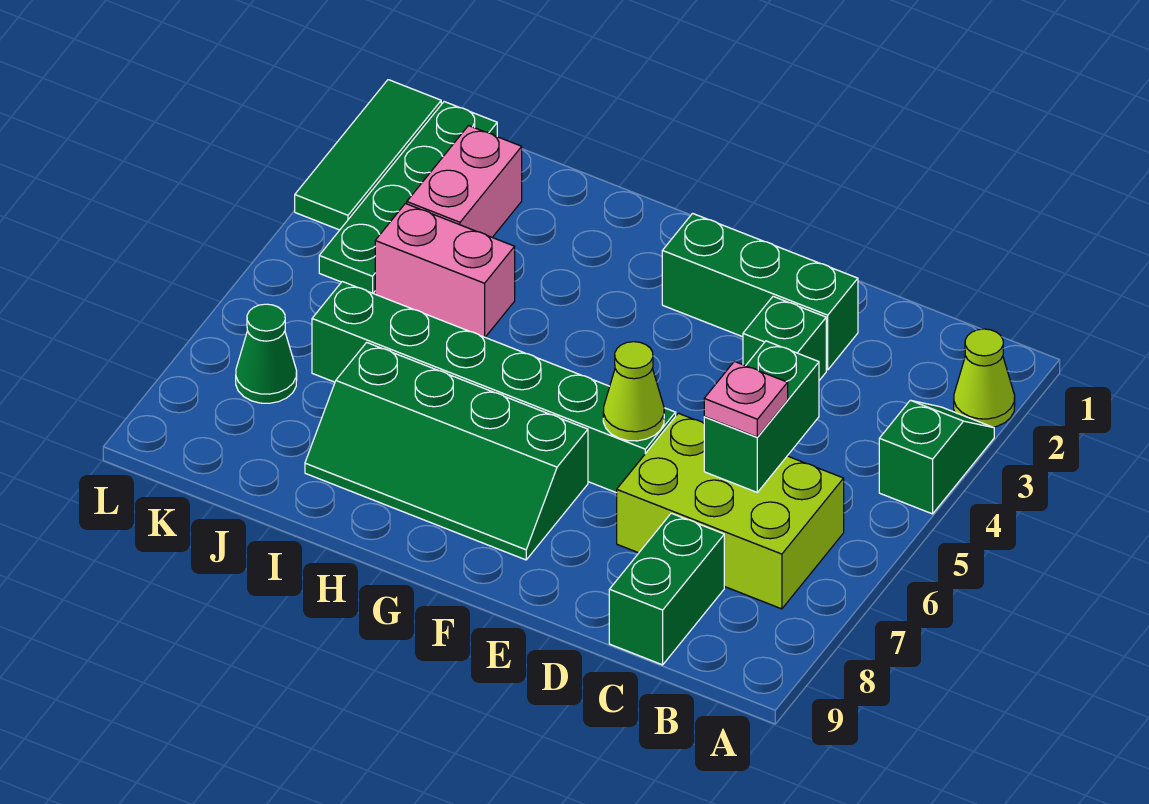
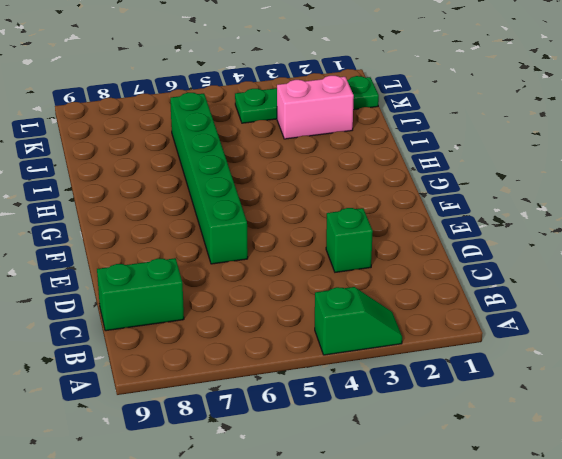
none -> lime 1x1 cone [954,329,1015,427]
none -> lime 2x3 brick [617,413,844,609]
none -> green 1x3 brick [662,213,858,370]

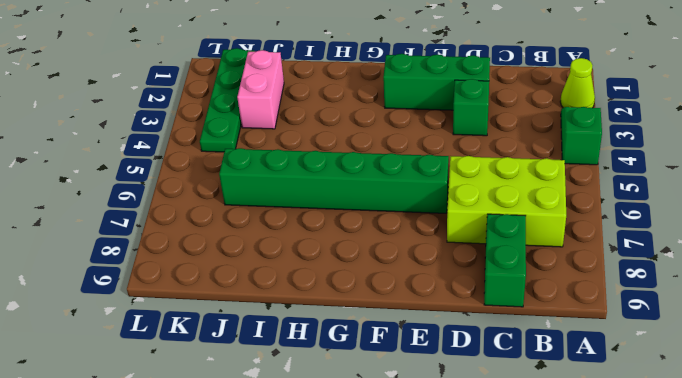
none -> green 2x4 slope [305,342,588,560]
none -> pink 1x2 brick [375,204,515,337]
none -> green 1x1 cone [236,304,297,403]

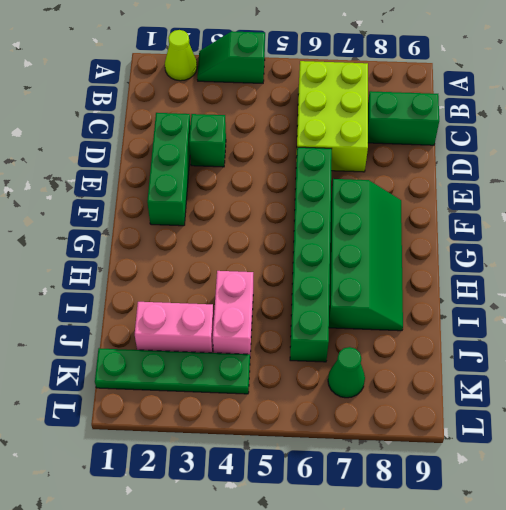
none -> green 1x3 tile [295,80,441,230]
none -> green 1x2 brick [704,341,819,492]
none -> lime 1x1 cone [603,342,664,441]

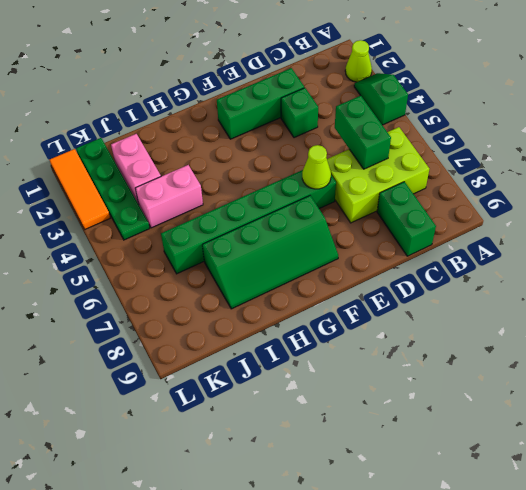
orange 1x3 tile [50,149,110,229] -> green 1x3 tile [295,80,441,230]
none -> green 1x1 cone [236,304,297,403]
none -> pink 1x1 plate [704,361,788,437]

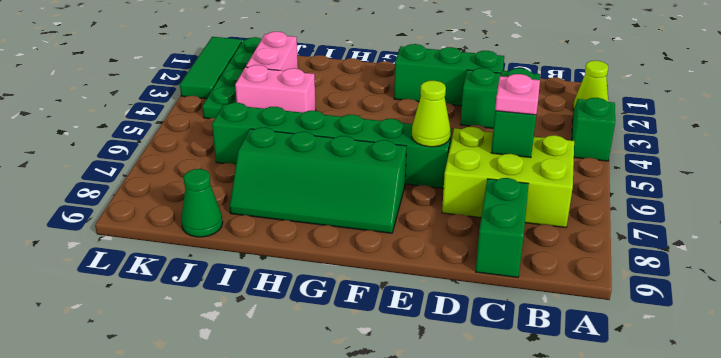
green 1x1 cone [181,169,223,237] -> green 1x1 cone moved to [236,304,297,403]

